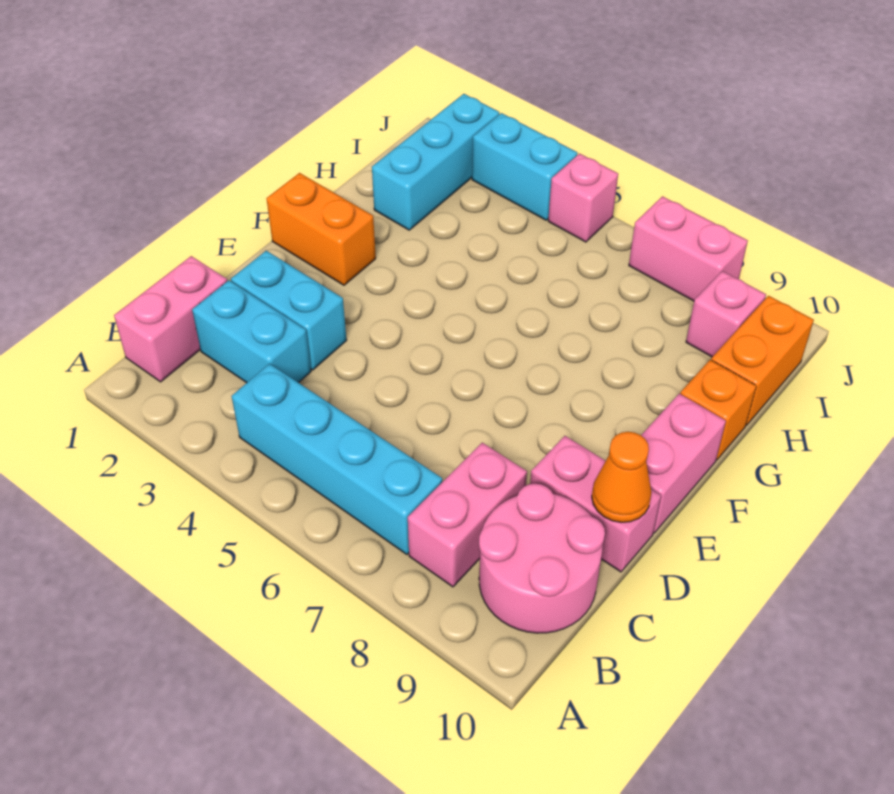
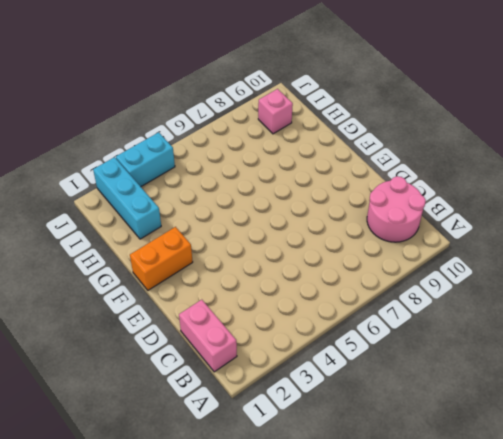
none -> cyan 1x4 brick [232,364,442,555]
none -> pink 1x2 brick [408,443,527,587]
none -> cyan 1x2 brick [192,280,311,383]

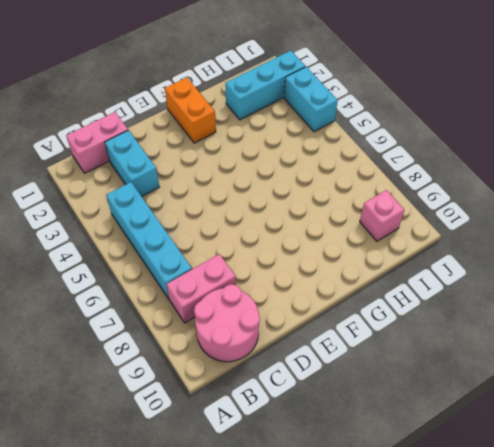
none -> cyan 1x2 brick [231,251,347,370]
none -> pink 1x2 brick [530,436,661,572]
none -> pink 1x2 brick [641,394,726,533]

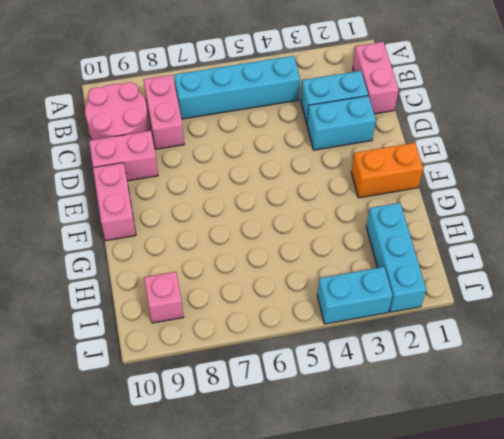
none -> orange 1x1 brick [680,360,756,460]
none -> orange 1x2 brick [711,296,814,425]
none -> pink 1x1 brick [548,154,618,242]

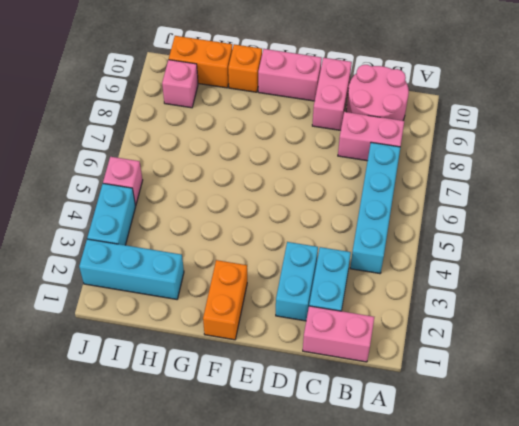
none -> pink 1x2 brick [629,196,748,301]
none -> orange 1x1 cone [592,432,651,522]

